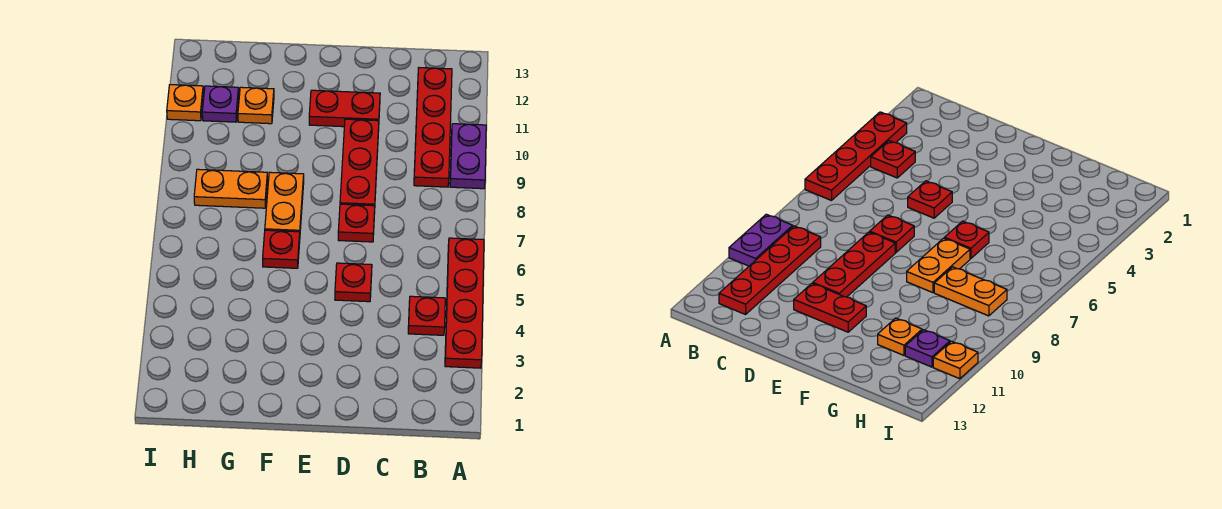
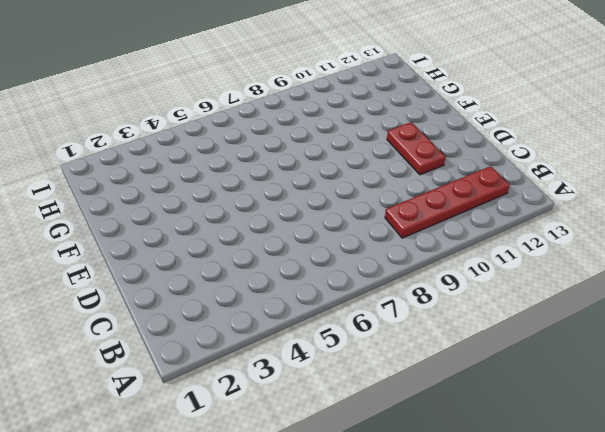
none -> red 1x4 plate [445,238,484,368]
none -> purple 1x2 plate [450,124,486,189]
none -> red 1x1 plate [408,296,445,335]

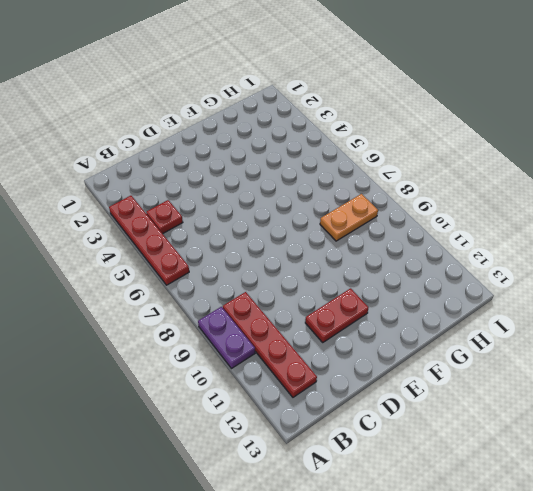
none -> red 1x1 plate [335,263,372,302]
none -> red 1x1 plate [338,204,375,242]
none -> red 1x3 plate [340,119,379,206]

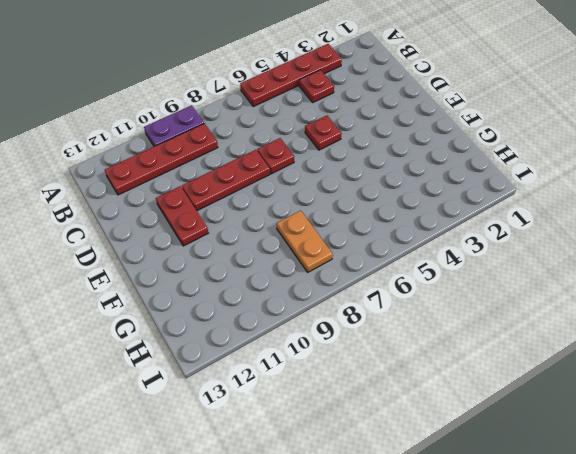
none -> red 1x1 plate [263,230,300,268]
none -> orange 1x2 plate [265,172,304,232]
none -> orange 1x1 plate [238,87,274,124]

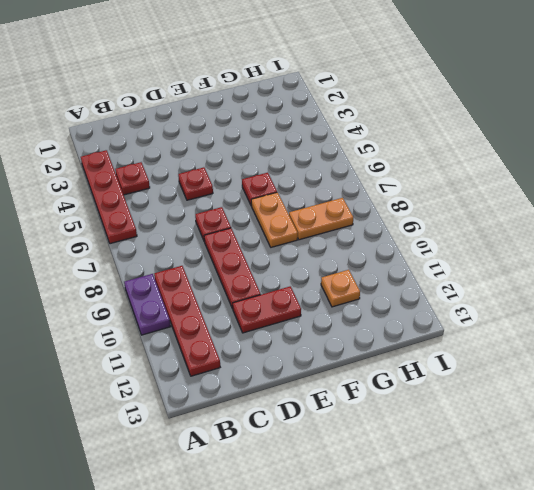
none -> purple 1x1 plate [202,86,239,122]
none -> orange 1x1 plate [167,85,204,121]

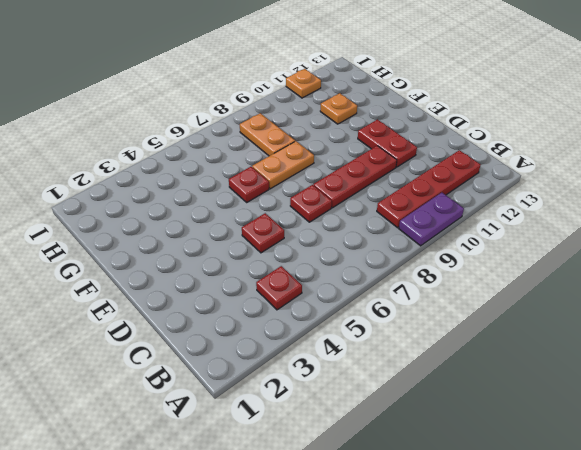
none -> red 1x4 plate [445,238,484,368]
none -> purple 1x1 plate [202,86,239,122]

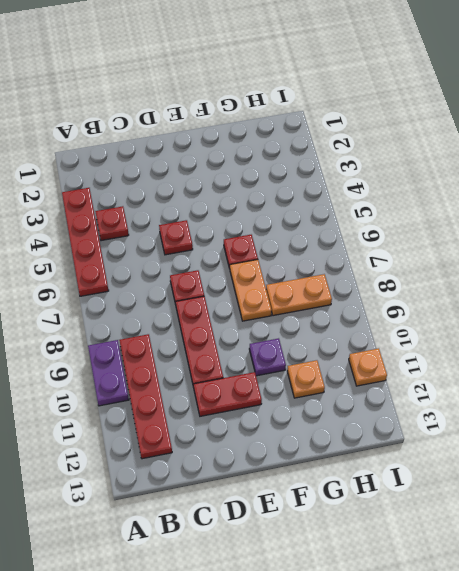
purple 1x1 plate [249,338,286,376] -> purple 1x1 plate moved to [202,86,239,122]

